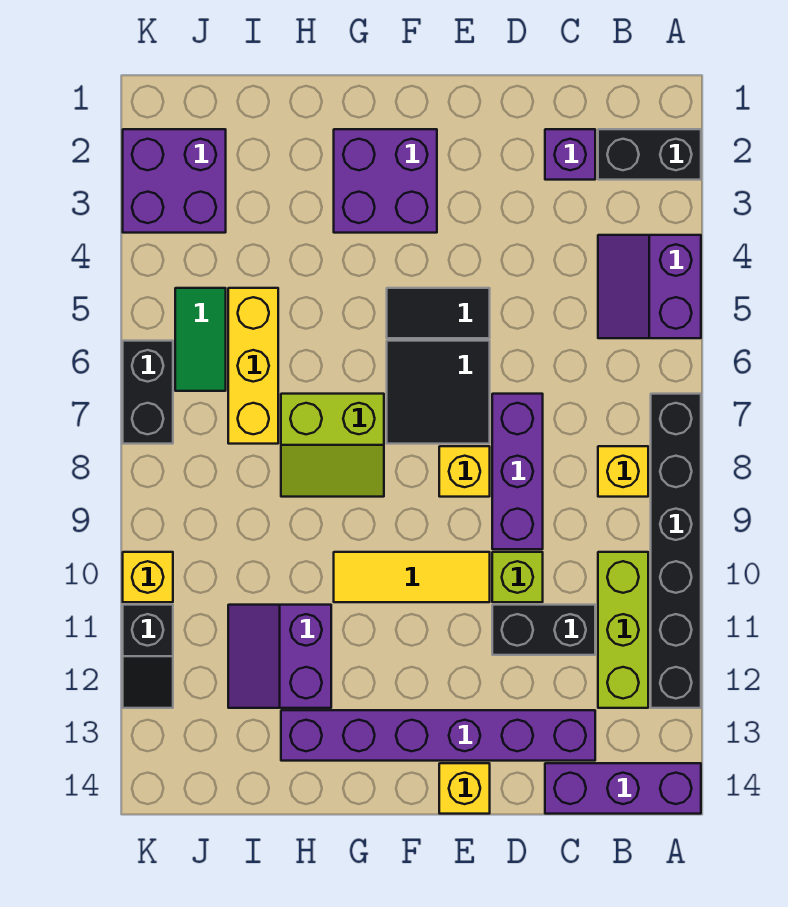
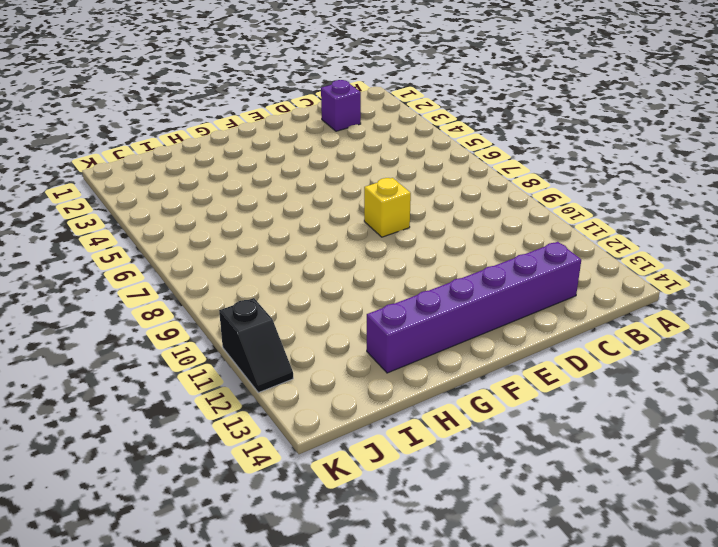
none -> black 1x2 brick [598,129,701,180]
none -> purple 2x2 slope [598,235,701,338]
none -> black 1x6 brick [651,394,701,708]

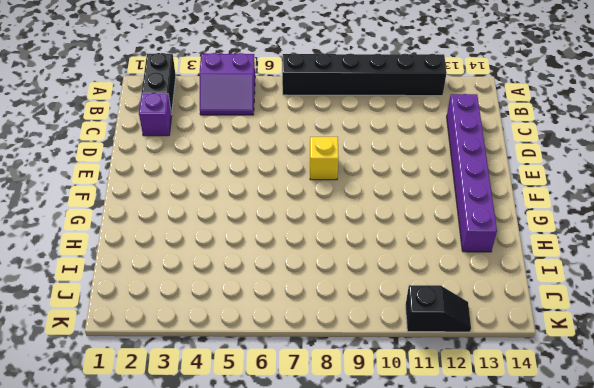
none -> purple 1x3 brick [545,763,701,814]
none -> yellow 1x1 brick [598,446,648,497]
none -> lime 1x3 brick [598,552,648,708]

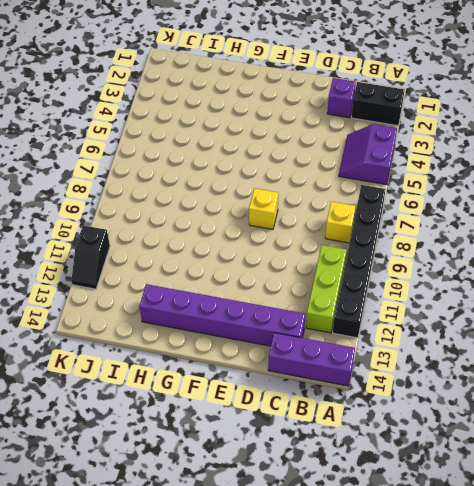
none -> black 1x2 brick [492,605,595,655]
none -> purple 1x3 brick [492,394,543,549]
none -> lime 1x1 brick [492,552,543,602]

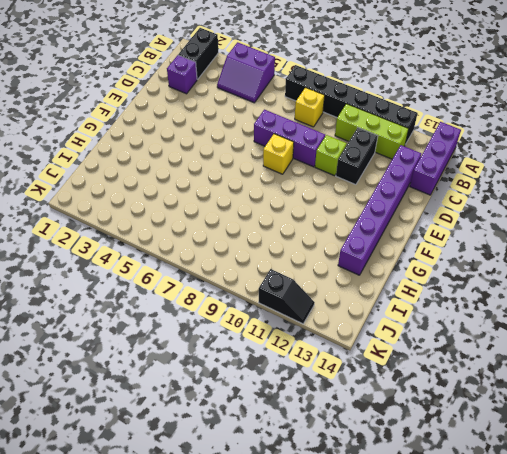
none -> black 1x2 tile [387,288,490,338]
none -> black 2x2 tile [387,341,490,444]
none -> yellow 1x3 tile [334,552,490,602]

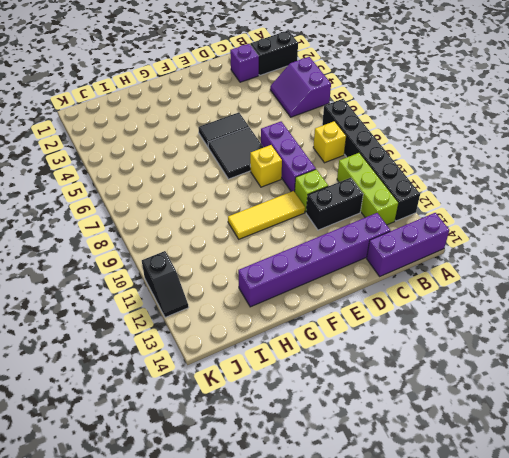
none -> yellow 1x1 brick [439,763,490,814]
none -> purple 2x2 brick [334,129,437,233]
none -> lime 2x2 slope [281,394,384,497]

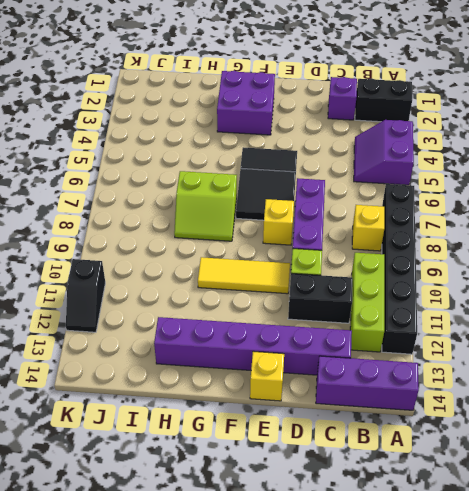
none -> purple 2x2 slope [228,605,331,708]
none -> yellow 1x3 brick [228,288,278,444]
none -> purple 2x2 brick [123,129,226,233]

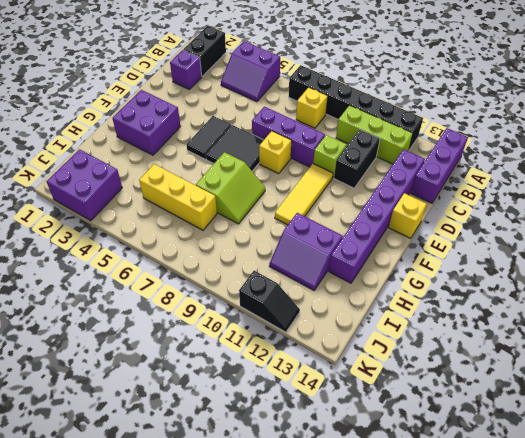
none -> green 1x2 tile [175,288,226,391]
none -> black 1x2 brick [123,341,173,444]
none -> yellow 1x1 brick [123,552,173,602]

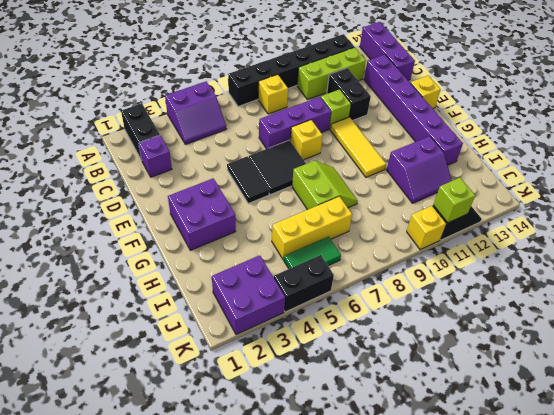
black 1x2 brick [274,255,334,312] -> black 1x2 brick moved to [123,341,173,444]
lime 1x1 brick [433,178,475,223] -> none

